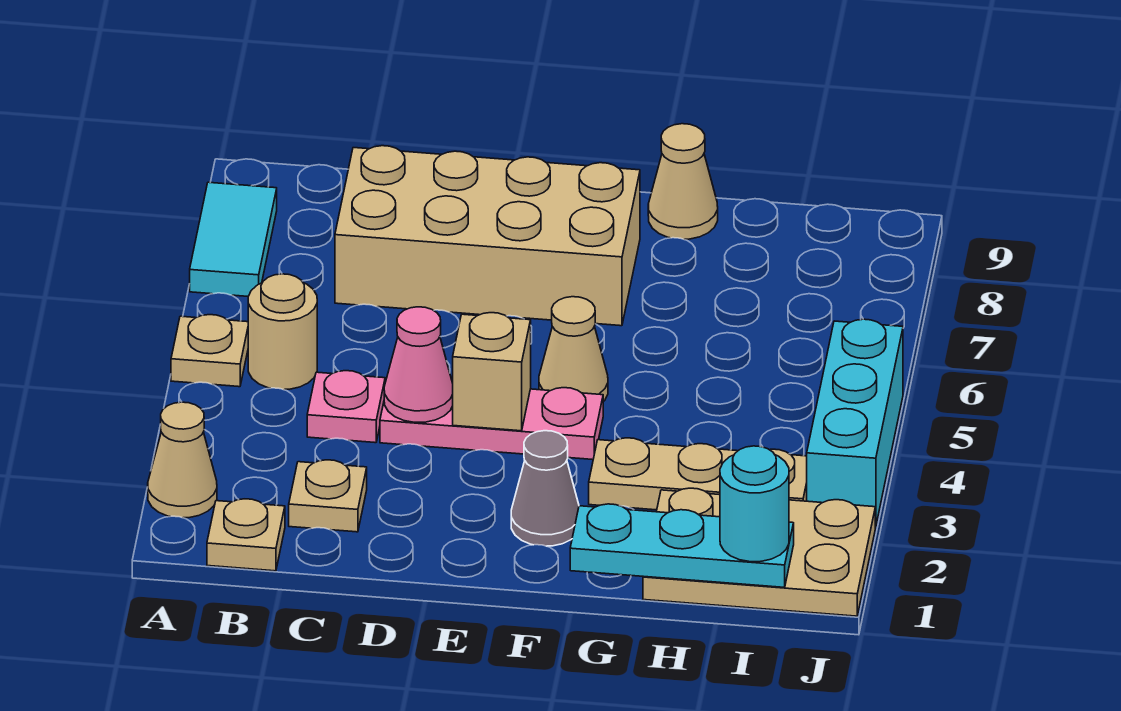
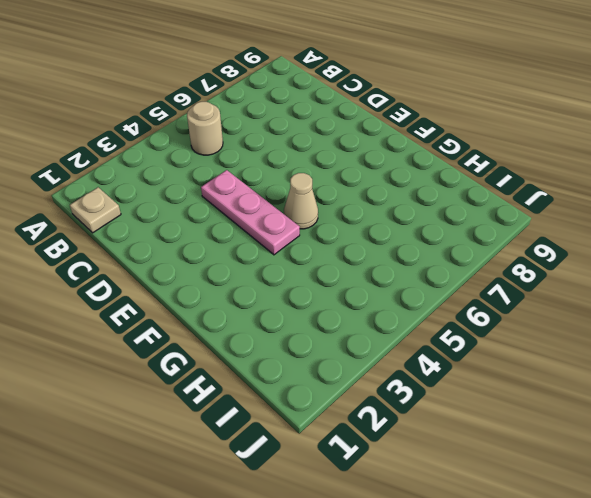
none -> tan 1x1 cone [148,402,217,518]
none -> tan 1x1 plate [171,315,248,387]
none -> cyan 1x2 tile [190,182,277,296]

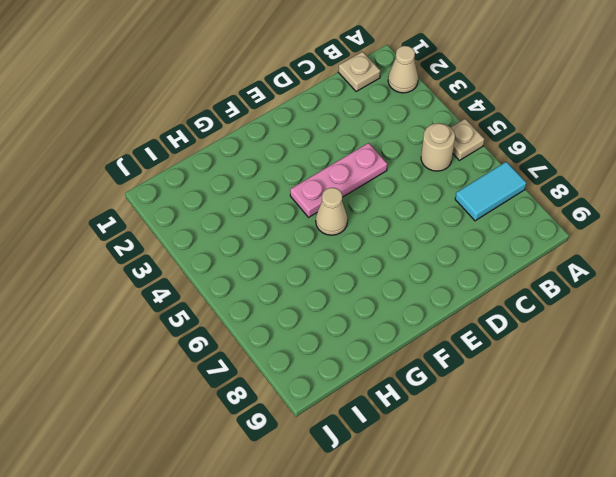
cyan 1x2 tile [455,162,526,221] -> cyan 1x2 tile turned to [190,182,277,296]
none -> tan 1x1 plate [289,460,367,532]
none -> pink 1x1 plate [307,371,385,443]
none -> tan 2x4 brick [335,146,640,326]

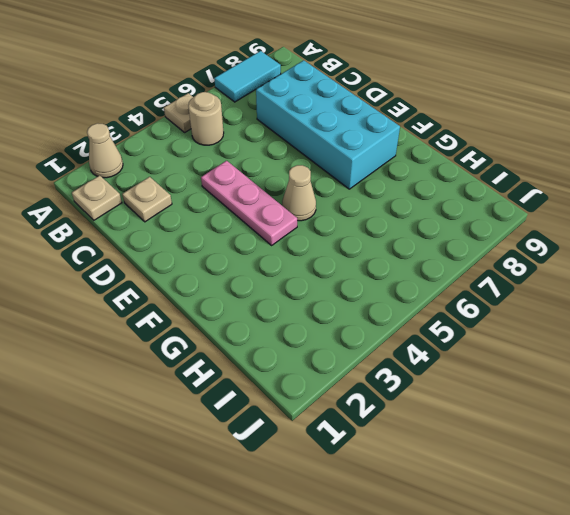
cyan 2x4 brick [256,60,400,189] -> tan 2x4 brick [335,146,640,326]
none -> pink 1x1 plate [307,371,385,443]
none -> grey 1x1 cone [511,431,579,546]
none -> tan 1x3 plate [589,438,807,510]

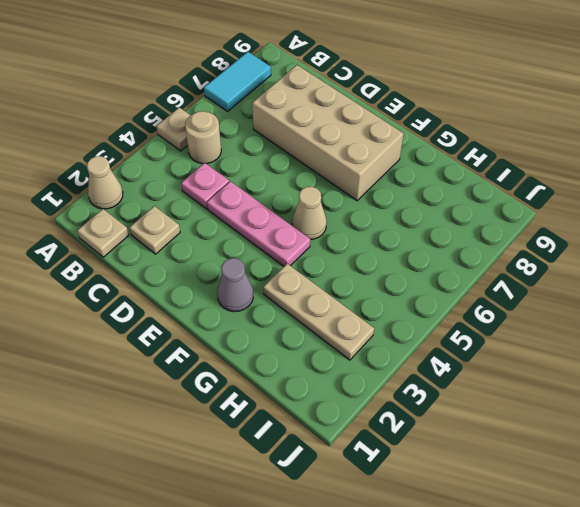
none -> tan 1x1 cone [648,124,718,239]
none -> tan 2x3 plate [643,488,875,616]
none -> cyan 1x3 brick [807,319,903,527]

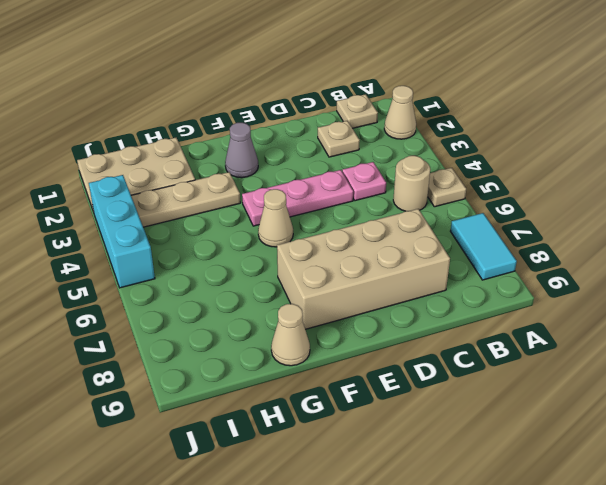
none -> pink 1x1 cone [384,307,453,422]
none -> tan 1x1 brick [453,313,531,431]
none -> cyan 1x3 plate [570,504,794,587]

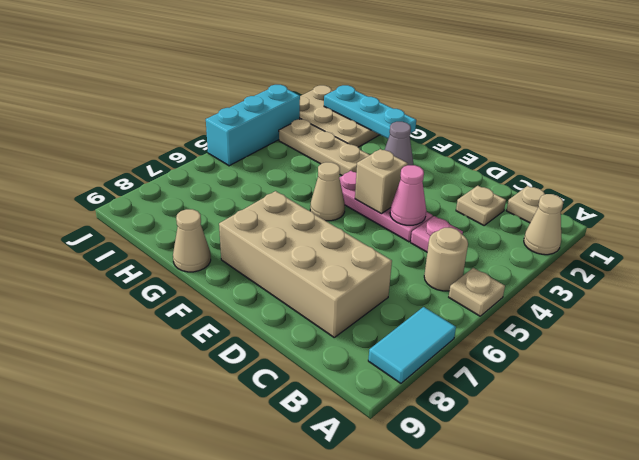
none -> cyan 1x1 round brick [720,446,789,562]

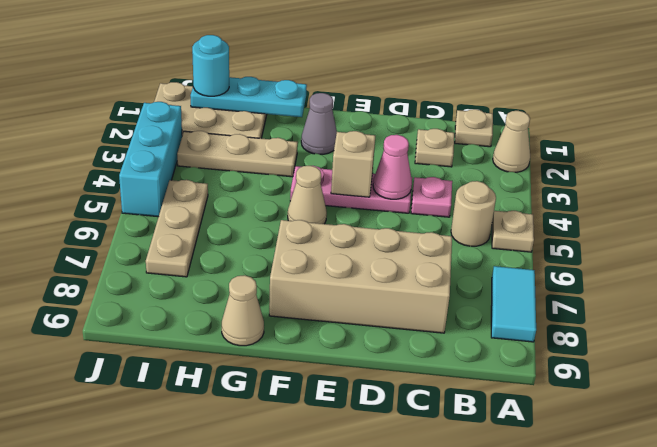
tan 1x3 plate [146,180,208,277] -> none

